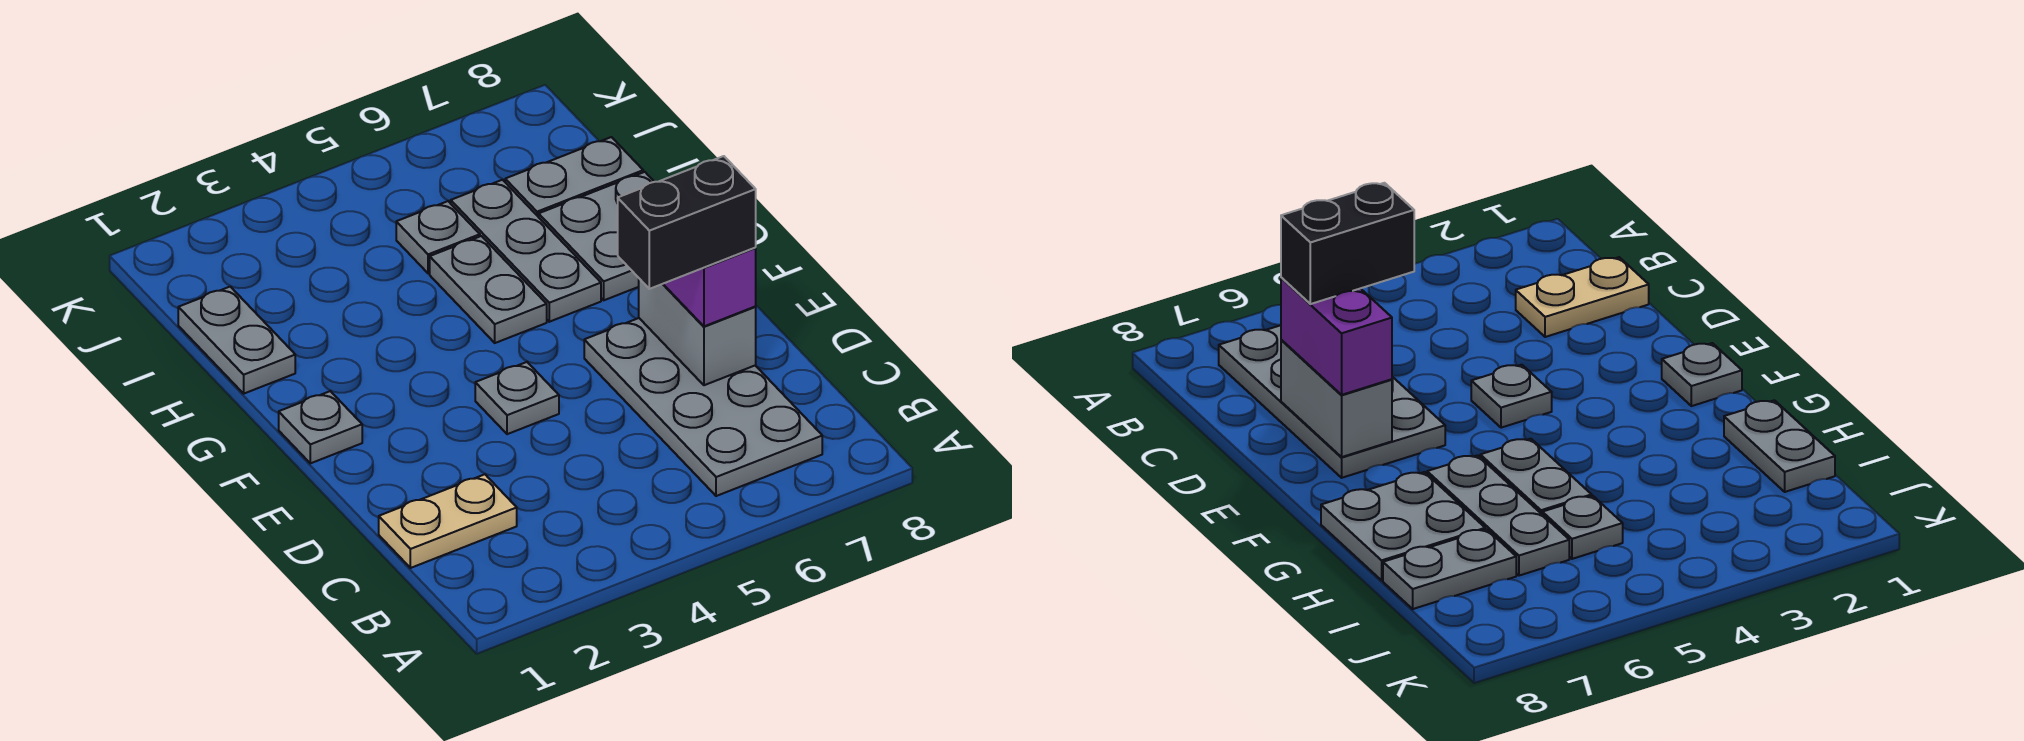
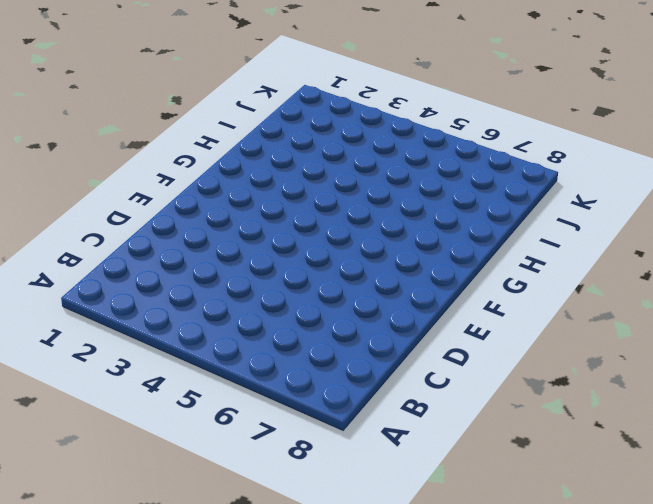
none -> grey 2x4 plate [584,318,822,496]
none -> tan 1x2 plate [379,474,517,568]
none -> grey 1x1 plate [475,362,559,434]

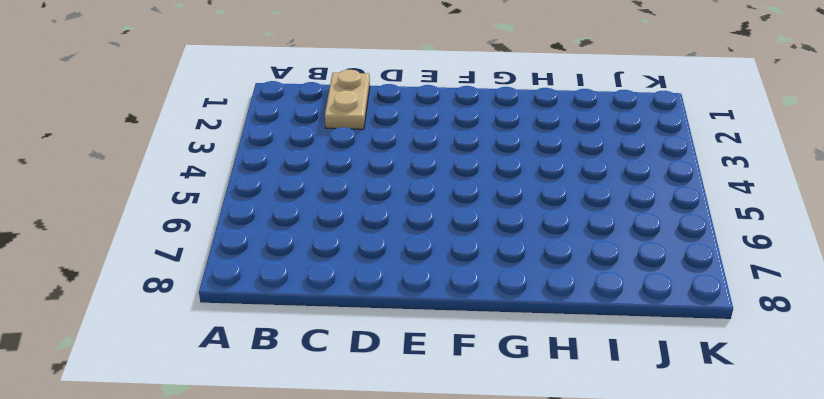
none -> grey 2x4 plate [584,318,822,496]
none -> grey 1x1 plate [475,362,559,434]
none -> grey 1x1 plate [279,391,362,463]

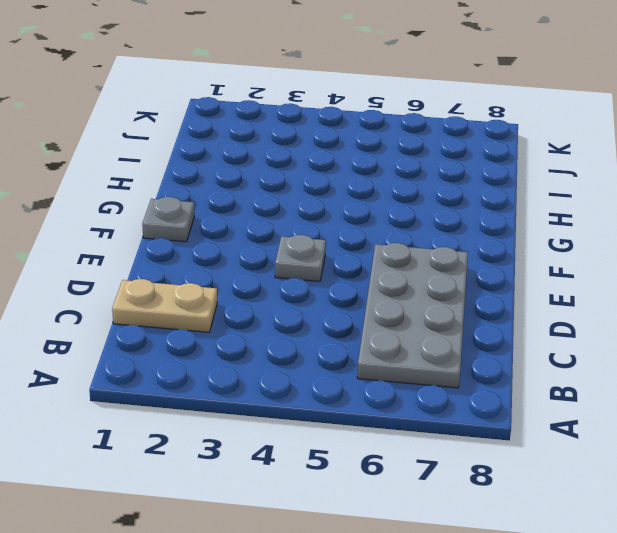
none -> grey 1x2 plate [430,236,547,343]
none -> grey 1x3 plate [451,180,601,322]
none -> grey 2x2 plate [539,172,654,300]

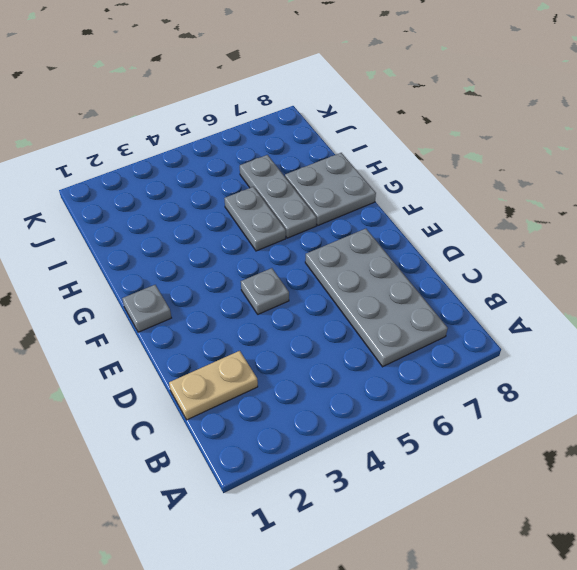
none -> grey 1x2 plate [178,287,295,394]
none -> grey 1x1 plate [396,201,480,273]
none -> grey 1x2 plate [505,137,643,217]

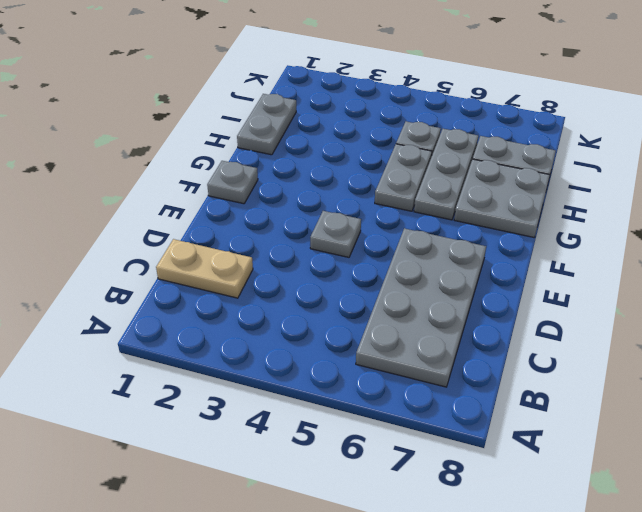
none -> grey 1x2 brick [639,279,756,385]
none -> purple 1x2 brick [664,248,756,326]
none -> black 1x2 brick [618,156,756,289]

